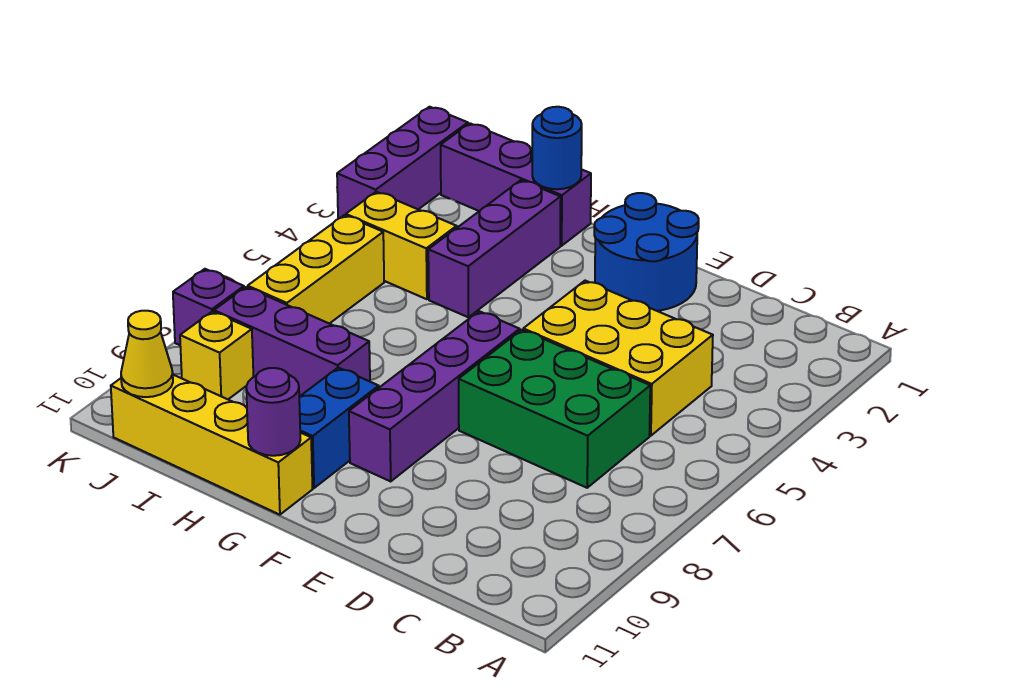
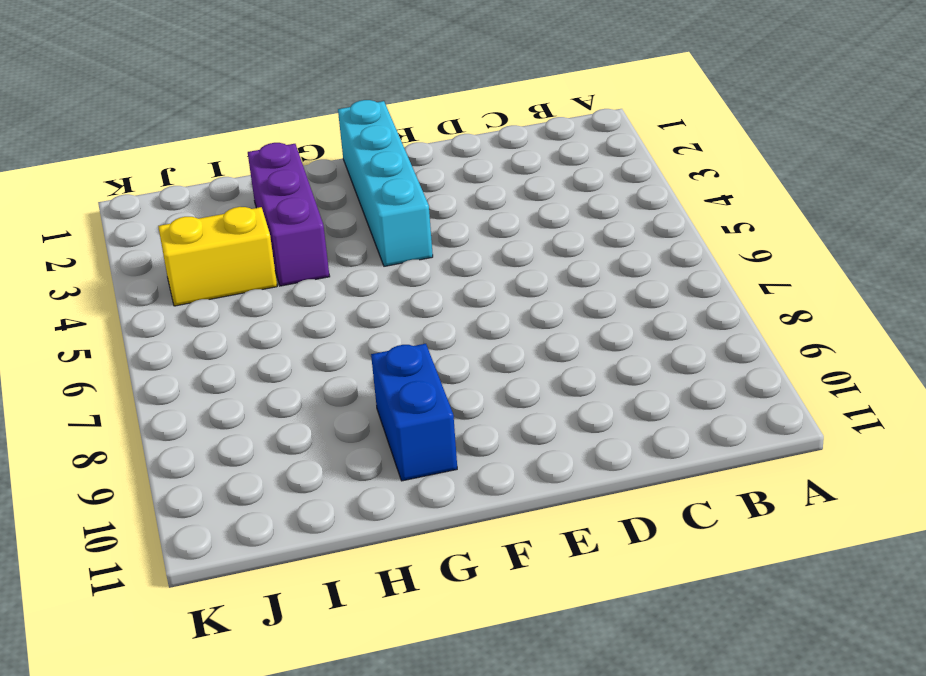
cyan 1x4 brick [338,100,433,266] -> blue 2x2 round brick [594,193,699,311]
none -> yellow 2x3 brick [523,281,713,436]
none -> green 2x3 brick [459,330,650,488]
none -> purple 1x4 brick [349,311,520,481]

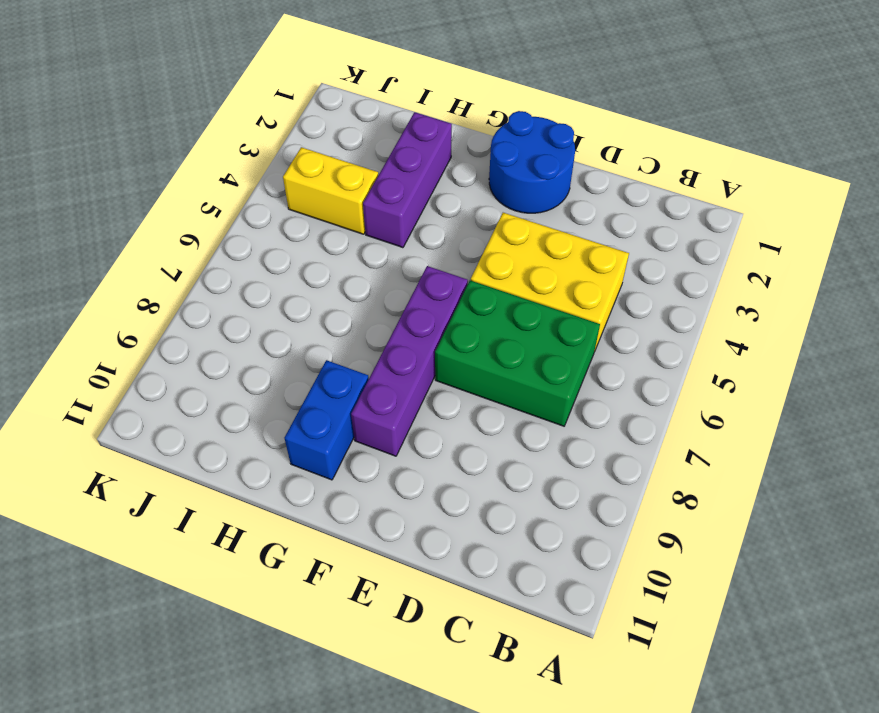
none -> yellow 1x4 brick [111,375,313,515]
none -> purple 1x3 brick [441,123,591,246]
none -> purple 1x3 brick [214,287,370,397]

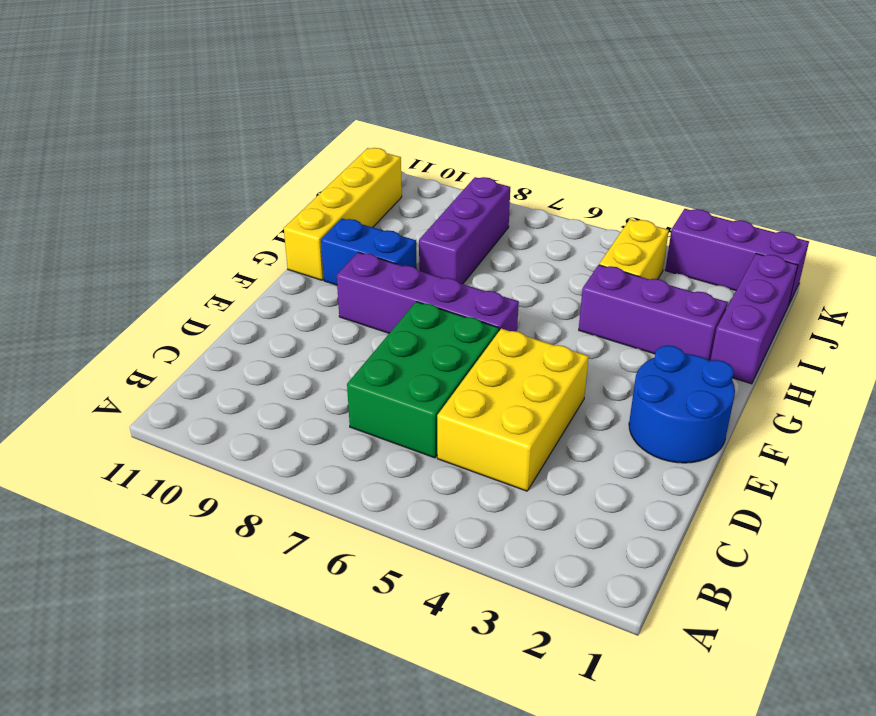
none -> yellow 1x3 brick [248,215,384,324]
none -> yellow 1x1 brick [180,311,253,399]
none -> purple 1x1 brick [173,269,244,345]

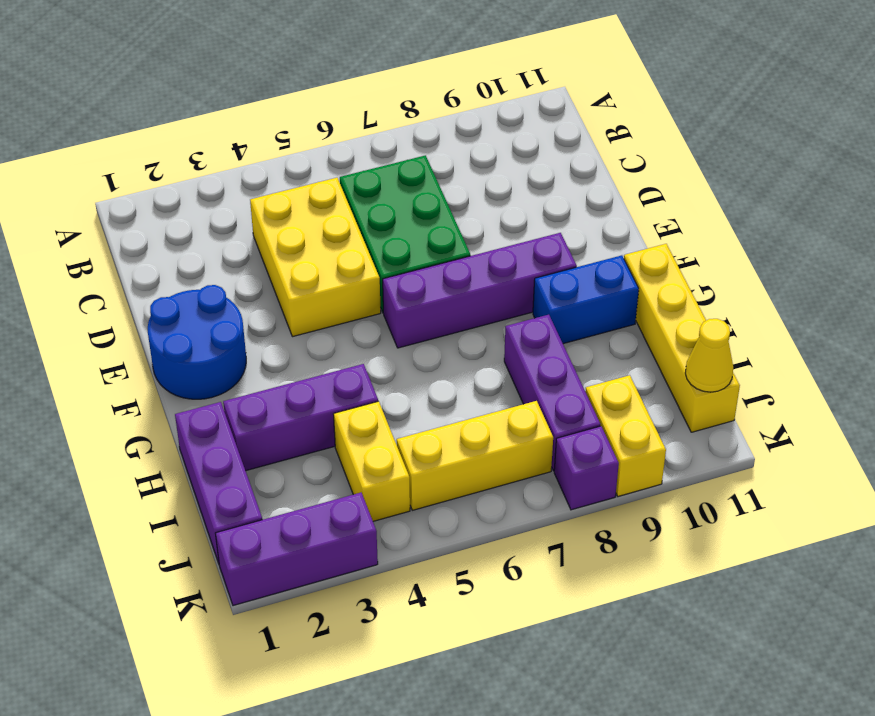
yellow 1x2 brick [585,375,666,496] -> yellow 1x1 brick [180,311,253,399]
none -> purple 1x1 round brick [246,368,300,456]
none -> blue 1x1 round brick [532,107,582,189]

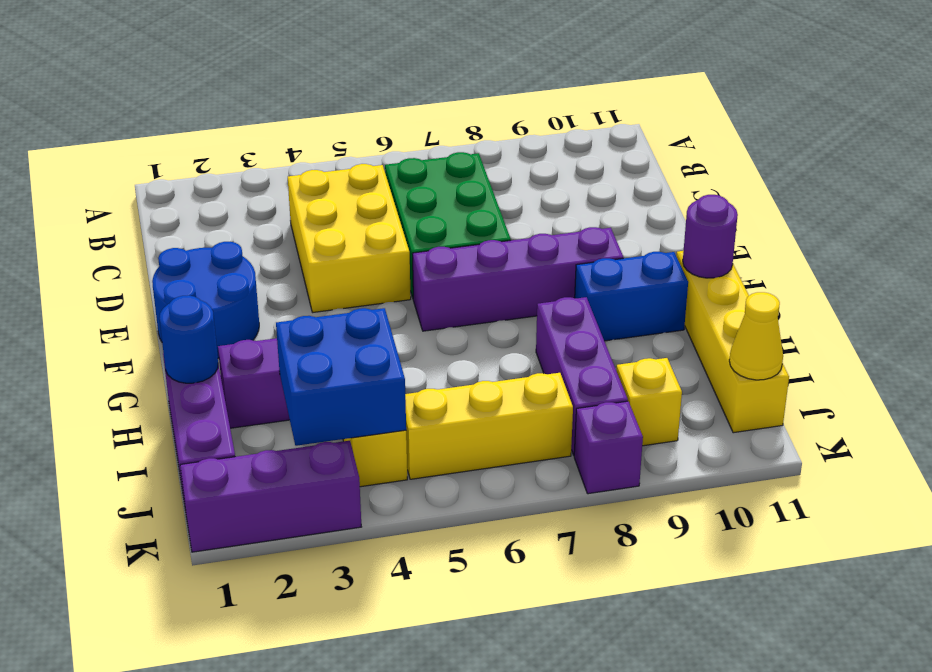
blue 2x2 brick [276,308,406,446] -> none

